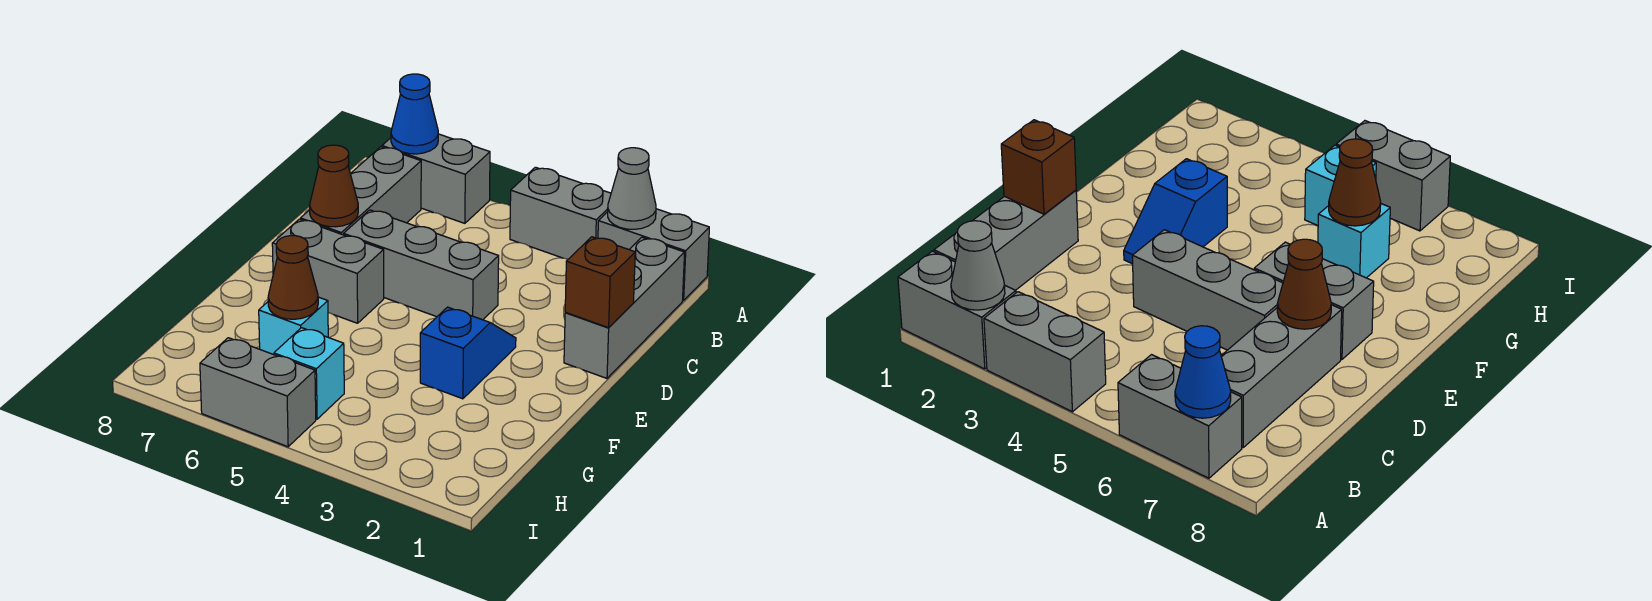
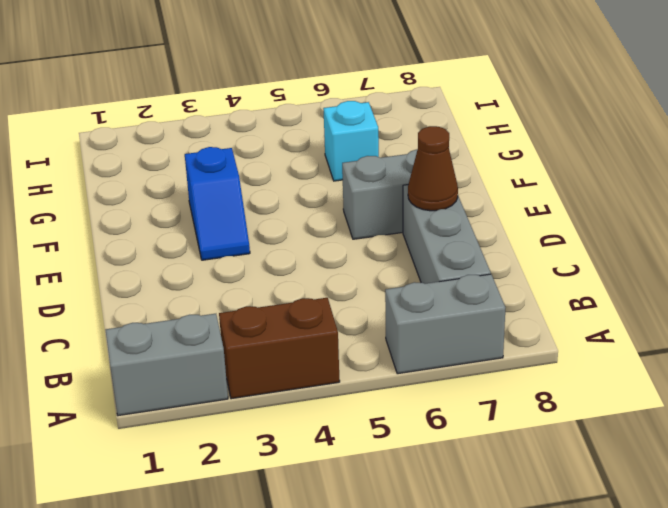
brown 1x2 brick [219,298,340,399] -> grey 1x2 brick [510,167,611,259]
none -> grey 1x3 brick [564,237,685,378]
none -> grey 1x3 brick [344,210,499,320]
none -> cyan 1x1 brick [274,328,344,419]

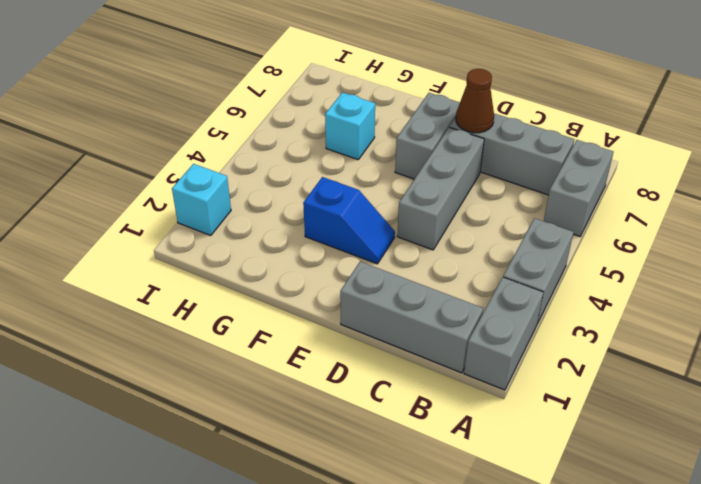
cyan 1x1 brick [172,164,231,236] -> cyan 1x1 brick moved to [274,328,344,419]
none -> grey 1x2 brick [200,338,316,447]
none -> grey 1x1 cone [608,148,656,229]
none -> blue 1x1 cone [391,74,438,154]

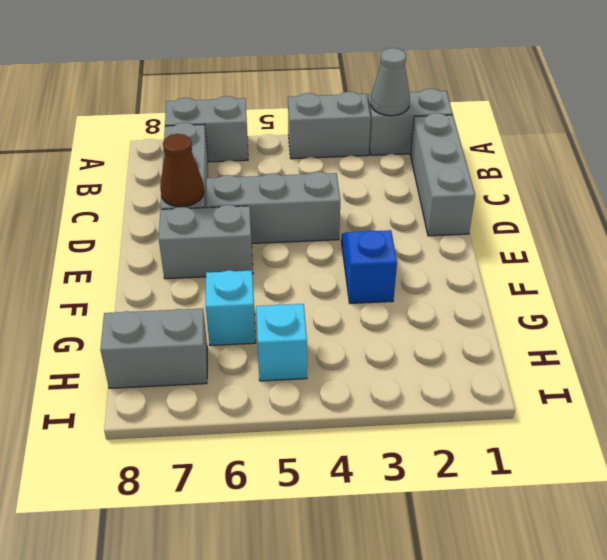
grey 1x2 brick [100,308,207,388] -> grey 1x2 brick moved to [200,338,316,447]
none -> blue 1x1 cone [391,74,438,154]
none -> brown 1x1 brick [565,237,635,328]
none -> brown 1x1 cone [268,236,318,319]

